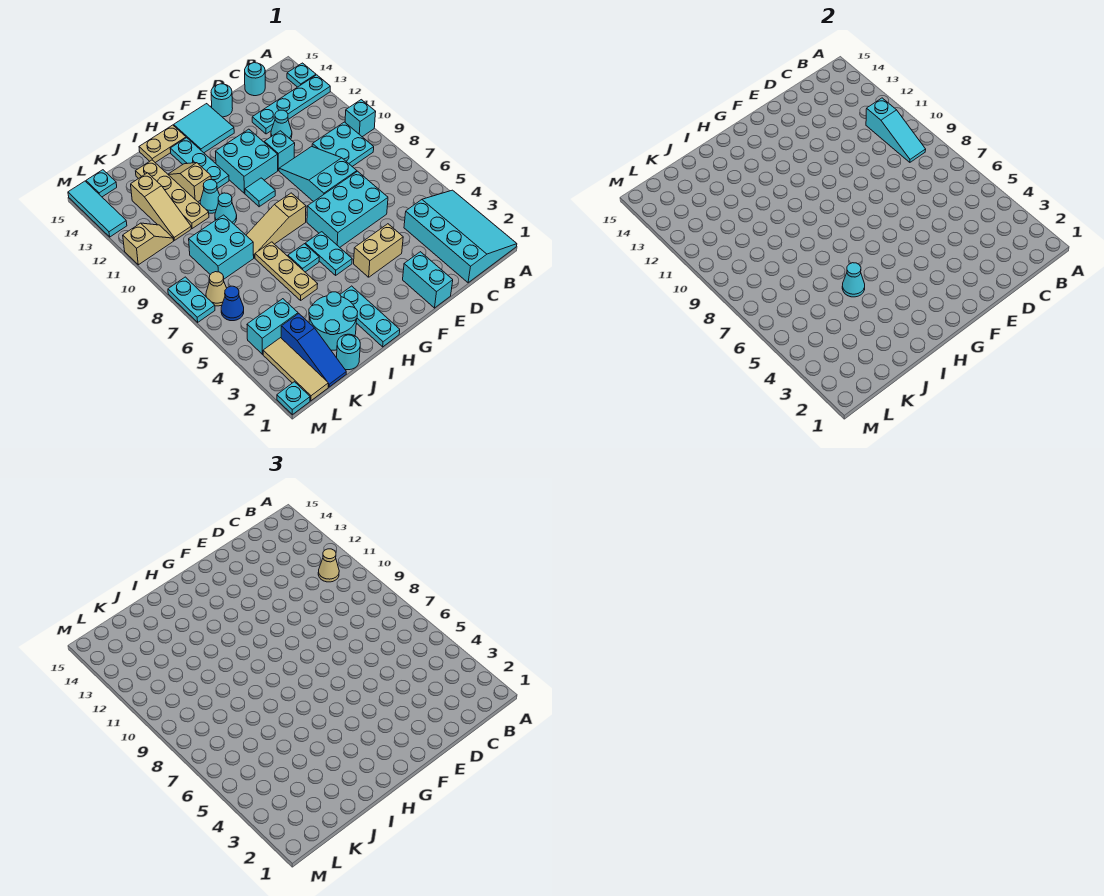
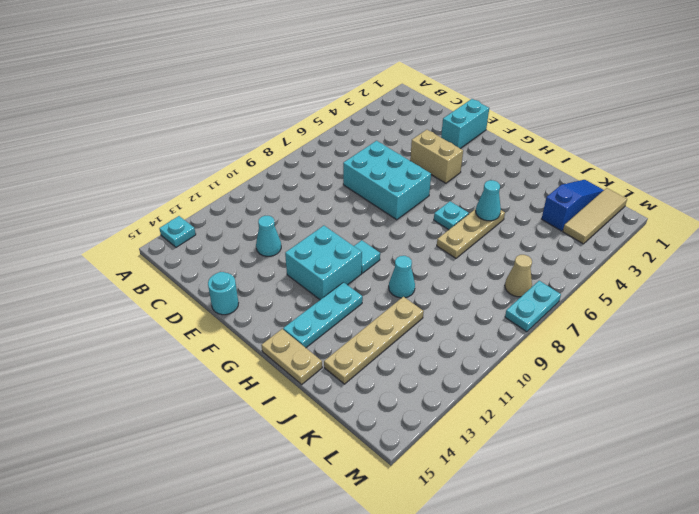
none -> cyan 3x4 slope [404,190,517,283]
none -> cyan 1x1 brick [345,100,376,137]
none -> cyan 1x4 plate [252,75,330,134]
none -> cyan 2x2 plate [312,122,374,166]

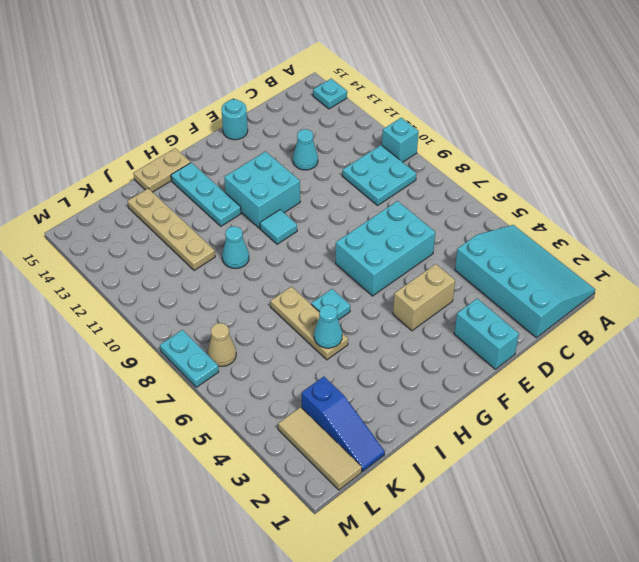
none -> cyan 1x4 plate [252,75,330,134]
none -> cyan 1x1 round brick [245,63,265,96]
none -> cyan 2x3 slope [279,146,357,202]
none -> cyan 1x1 brick [264,131,295,170]

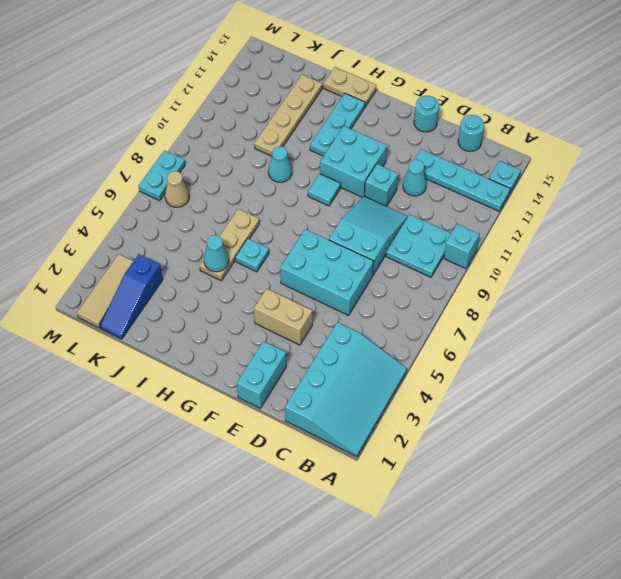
none -> cyan 2x2 tile [174,104,234,153]
none -> cyan 1x2 plate [305,232,352,275]
none -> tan 1x3 slope [246,193,306,258]
none -> cyan 1x3 plate [340,286,400,347]

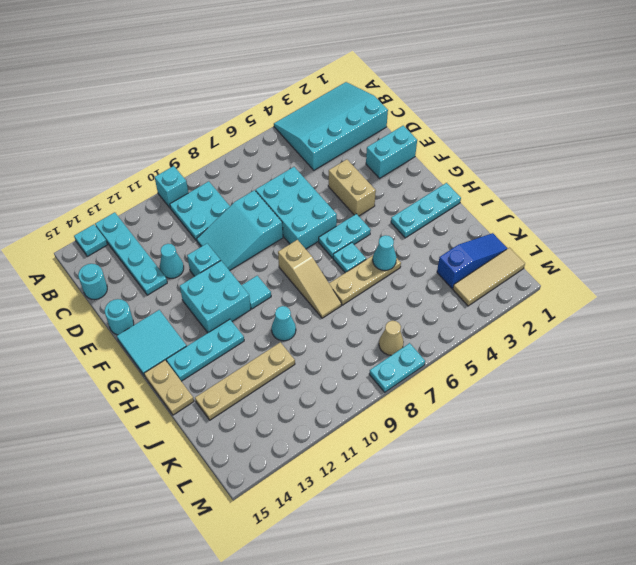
none -> cyan 2x2 round brick [309,292,358,350]
none -> cyan 1x1 cone [200,180,220,213]
none -> tan 1x2 slope [168,163,211,202]
none -> cyan 1x1 round brick [337,334,360,370]

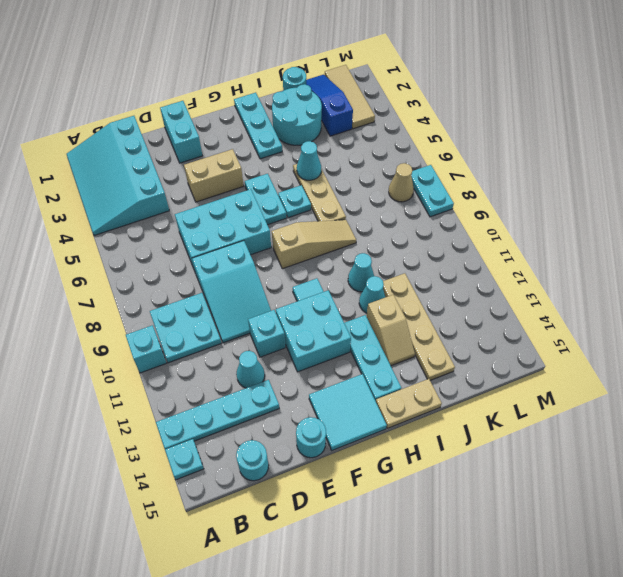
none -> cyan 2x2 brick [189,215,254,279]
none -> cyan 1x2 brick [247,299,298,354]
none -> tan 1x3 slope [131,173,191,240]
none -> blue 1x1 cone [221,286,244,321]

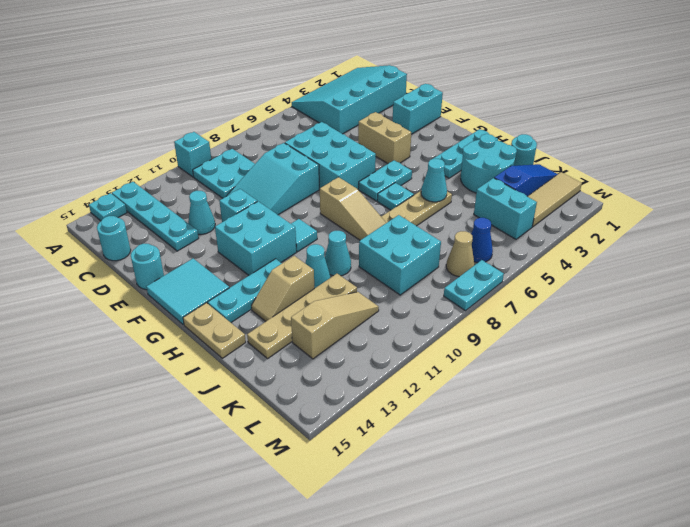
none -> tan 1x2 slope [123,223,174,265]
none -> cyan 1x1 plate [86,170,117,197]
none -> cyan 1x1 plate [277,382,310,415]
none -> cyan 1x3 tile [68,181,127,237]

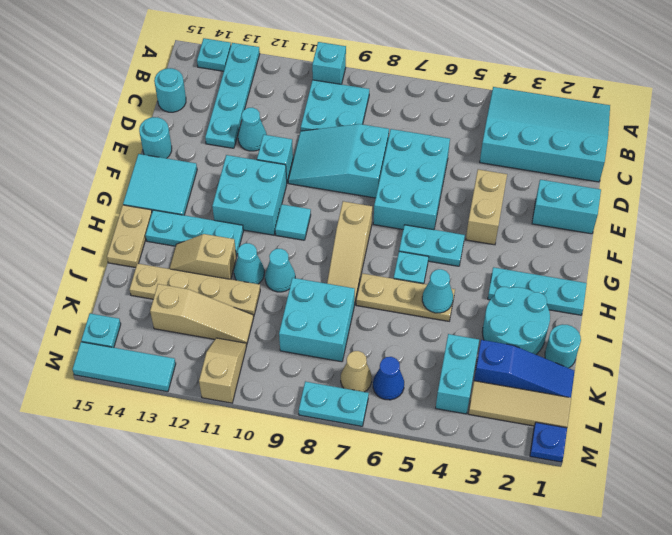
blue 1x1 plate [530,422,567,462] -> cyan 1x1 plate [277,382,310,415]
none -> cyan 1x3 slope [866,98,926,162]
none -> tan 1x1 cone [318,549,339,582]

